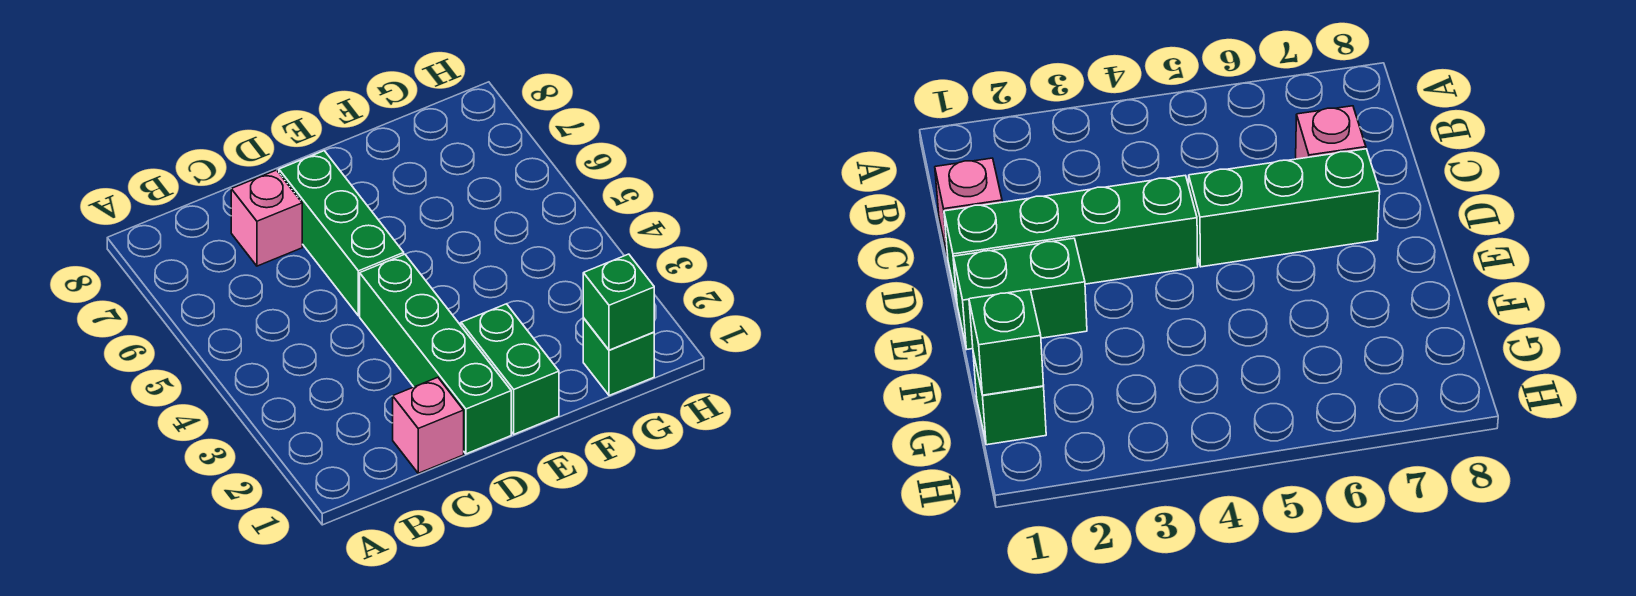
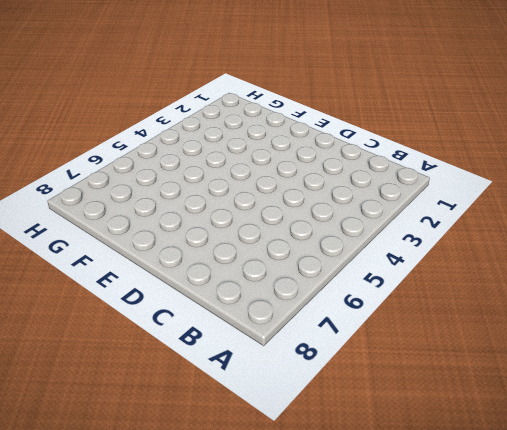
none -> pink 1x1 brick [393,377,464,473]
none -> pink 1x1 brick [231,170,302,266]

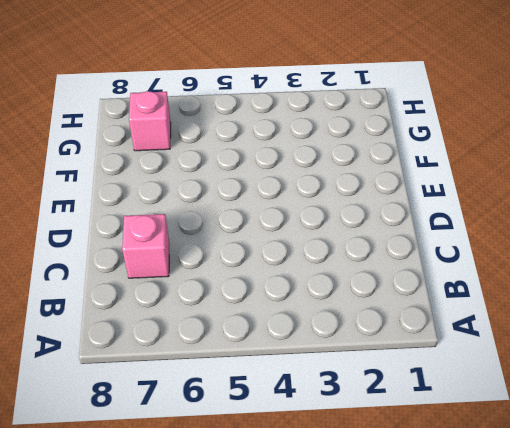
pink 1x1 brick [129,91,171,151] -> pink 1x1 brick moved to [393,377,464,473]
none -> green 1x4 brick [360,254,511,454]
none -> green 1x3 brick [279,151,404,316]

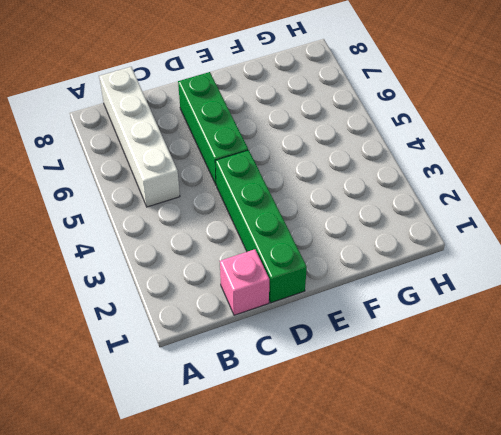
white 1x4 brick [99,67,180,207] -> none
none -> pink 1x1 brick [231,170,302,266]
none -> green 1x2 brick [461,304,559,434]

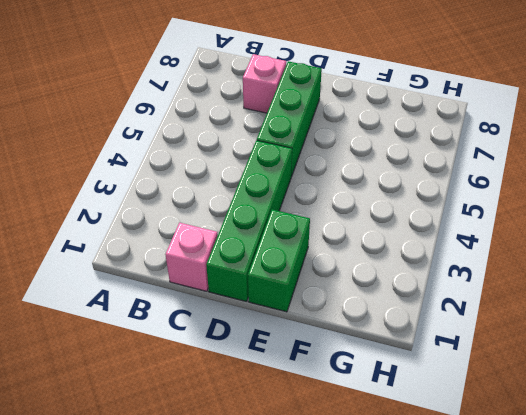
none -> green 1x1 brick [583,318,654,396]
none -> green 1x1 brick [583,254,654,350]

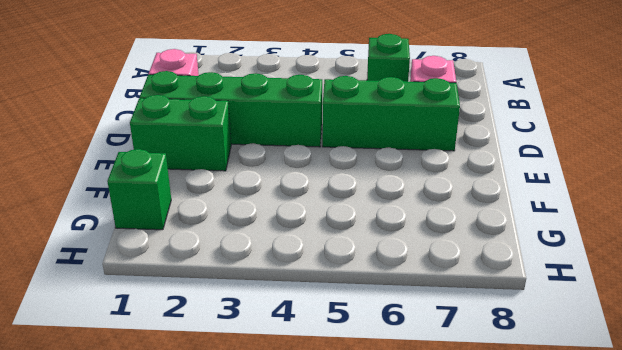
green 1x1 brick [367,34,410,82] -> green 1x1 brick moved to [583,254,654,350]

